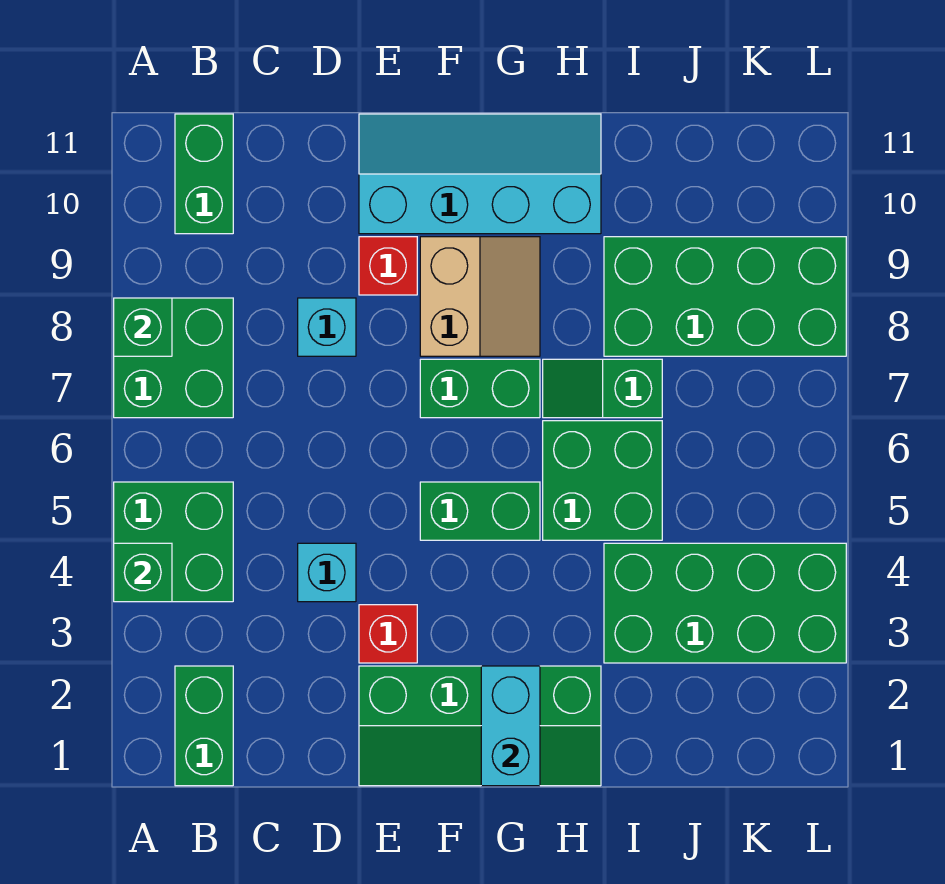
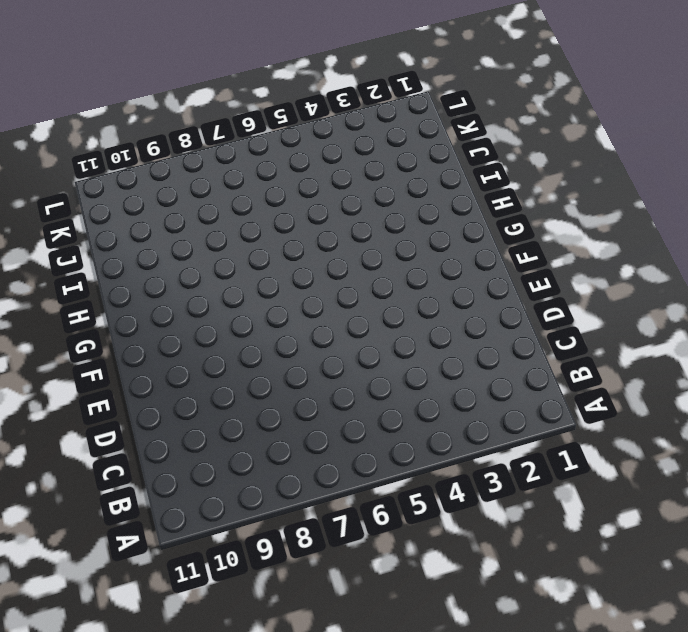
none -> green 2x2 brick [114,482,233,602]
none -> green 2x2 brick [114,298,233,418]
none -> green 1x2 brick [175,666,233,786]

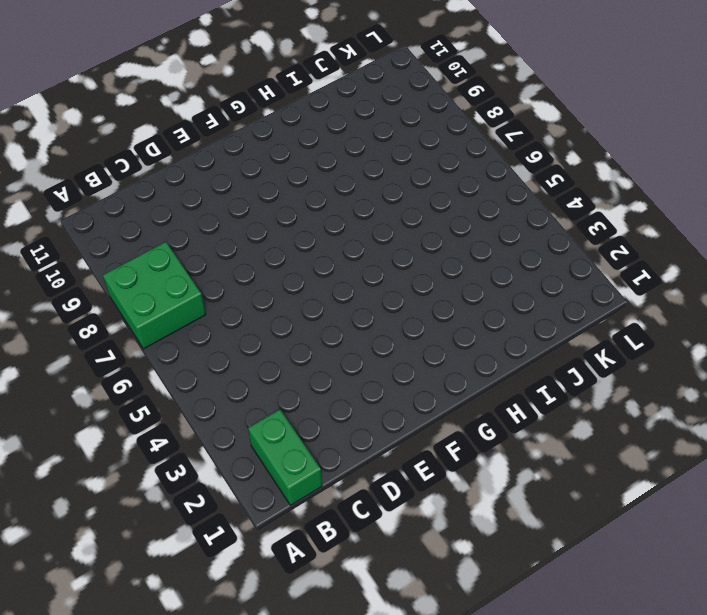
none -> green 2x2 brick [114,482,233,602]
none -> green 1x2 brick [175,114,233,234]
none -> cyan 1x1 brick [298,543,356,602]

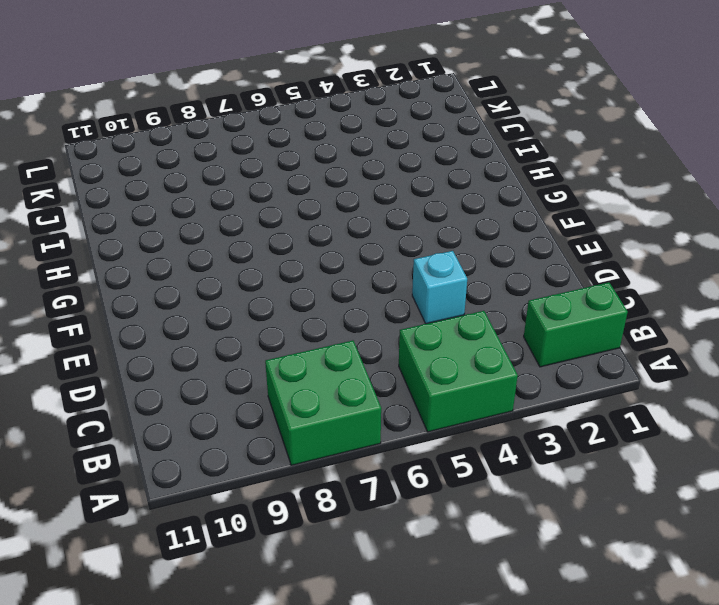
none -> green 1x2 brick [175,114,233,234]
none -> cyan 1x1 brick [298,298,356,356]
none -> green 2x4 slope [359,666,601,786]

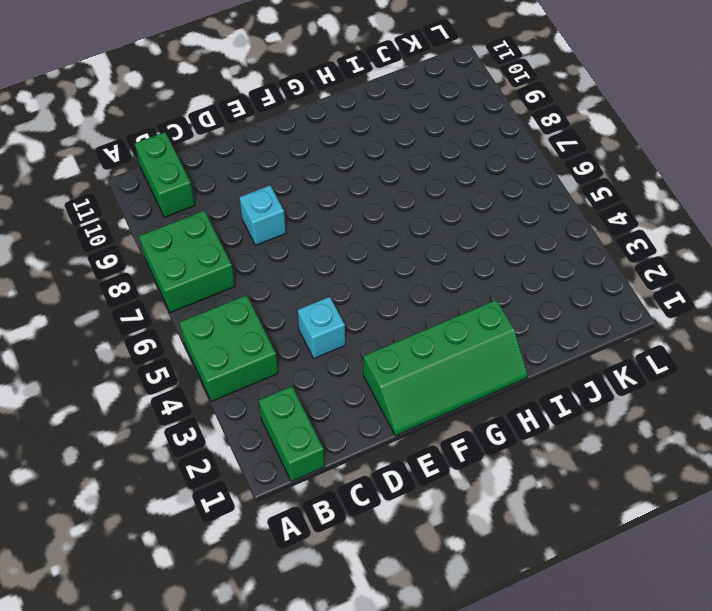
none -> red 1x1 brick [359,605,417,663]
none -> red 1x1 brick [359,237,417,295]
none -> cyan 2x4 slope [359,114,601,234]

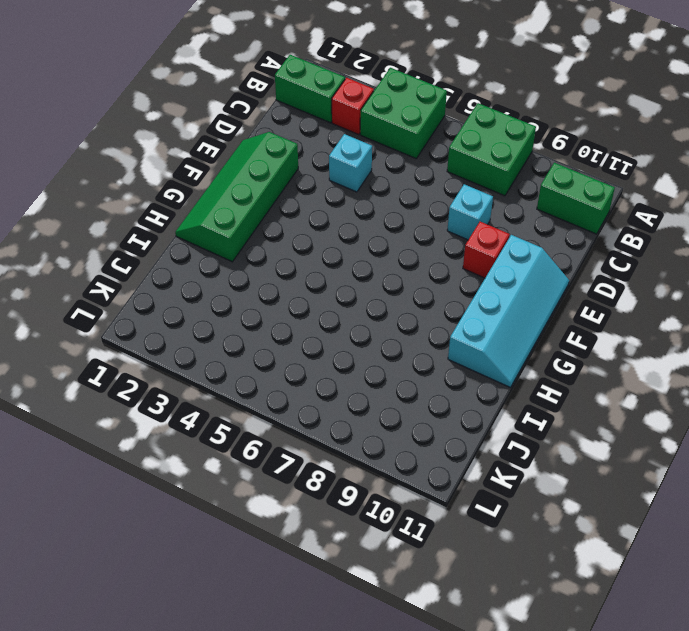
red 1x1 brick [332,78,374,135] -> red 1x1 brick moved to [359,605,417,663]
none -> green 1x2 brick [420,482,540,540]
none -> green 1x2 brick [420,359,540,418]
none -> tan 2x2 slope [420,237,540,356]

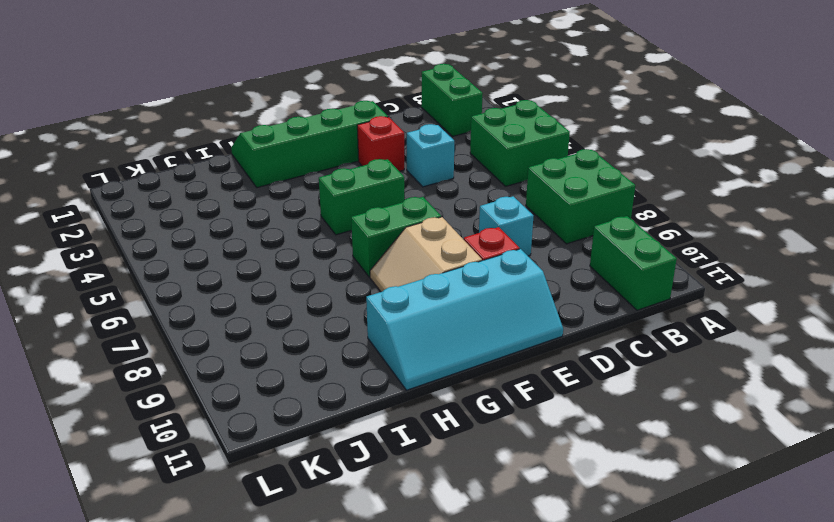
none -> green 2x2 brick [543,421,662,540]
none -> green 1x2 slope [543,359,662,418]
none -> green 2x4 brick [604,543,846,663]

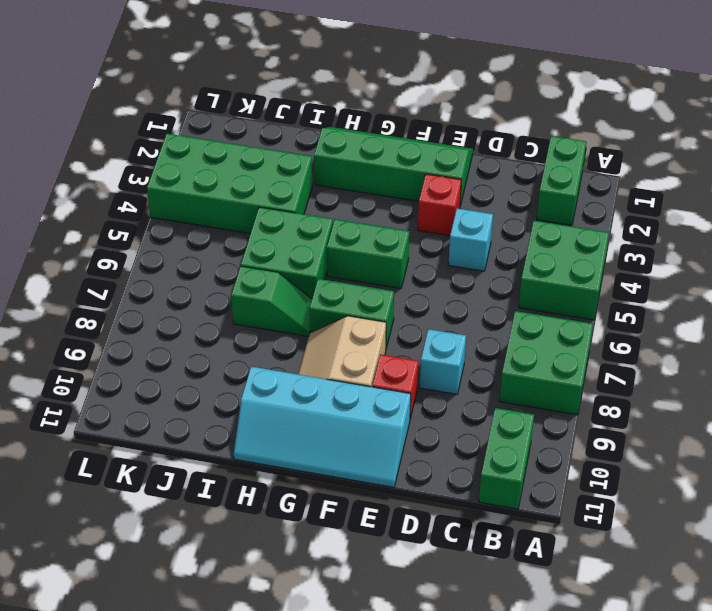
none -> green 2x4 brick [604,237,846,356]
none -> green 1x1 brick [114,543,172,602]
none -> green 1x1 brick [114,298,172,356]

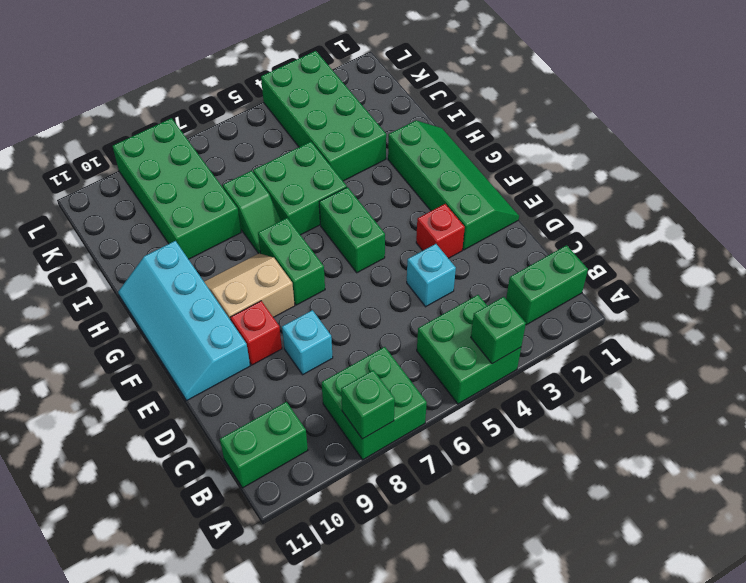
none -> cyan 1x2 brick [481,666,540,786]

